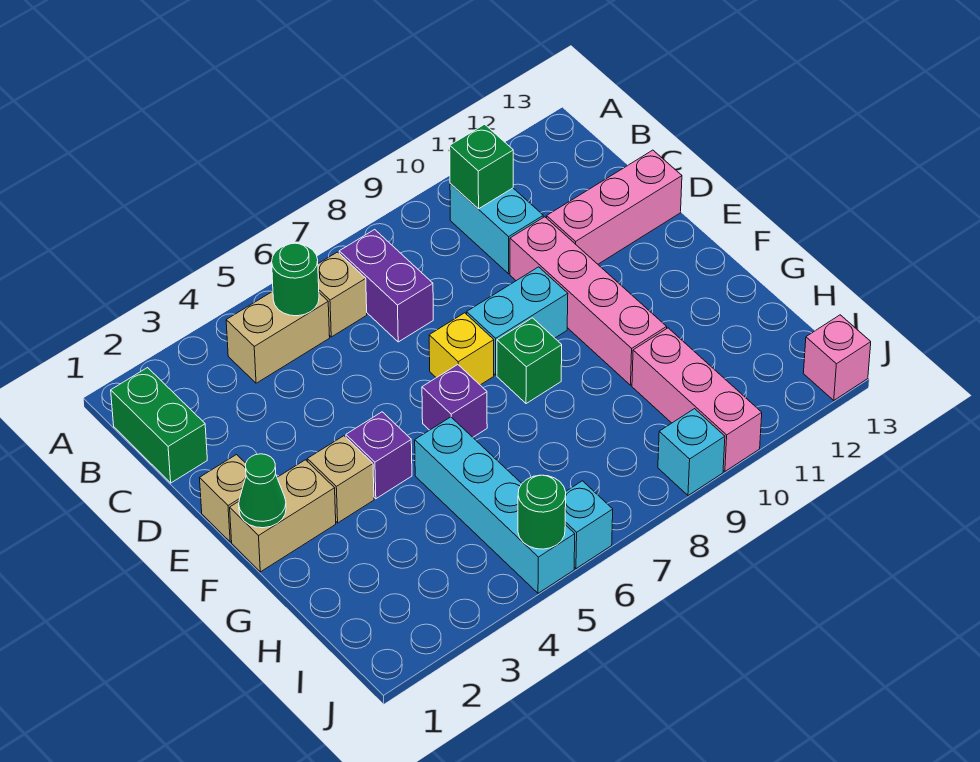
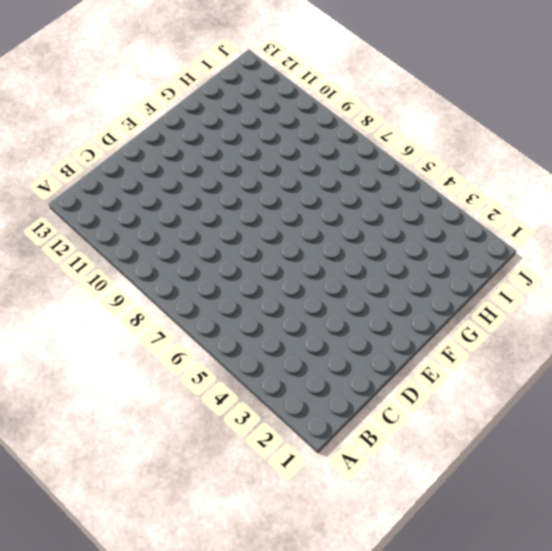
none -> green 1x2 brick [111,368,207,483]
none -> tan 1x2 brick [226,291,330,383]
none -> tan 1x1 brick [318,252,367,337]

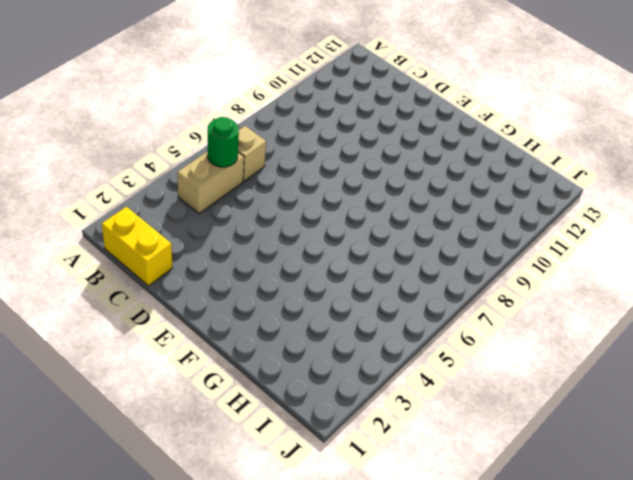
yellow 1x2 brick [102,207,172,286] -> green 1x2 brick [111,368,207,483]
none -> purple 1x2 brick [339,229,433,342]
none -> cyan 1x2 brick [450,183,543,274]
none -> pink 1x4 brick [510,217,667,385]

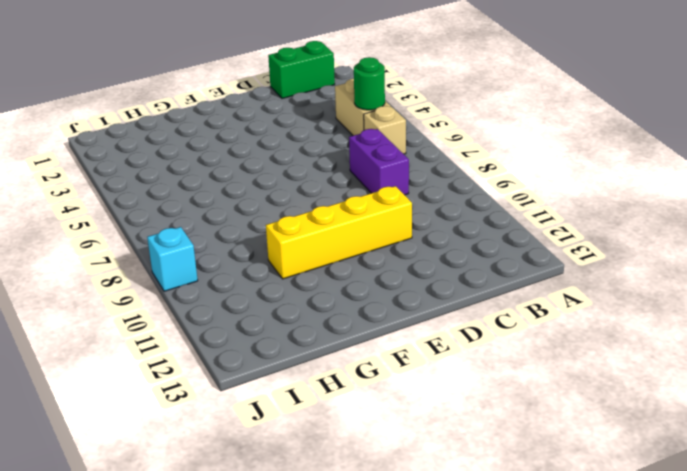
purple 1x2 brick [349,129,409,195] -> purple 1x2 brick turned to [339,229,433,342]
yellow 1x4 brick [266,186,412,279] -> pink 1x4 brick [510,217,667,385]
none -> cyan 1x2 brick [450,183,543,274]
none -> pink 1x3 brick [547,150,682,264]
none -> tan 1x1 brick [200,455,246,542]

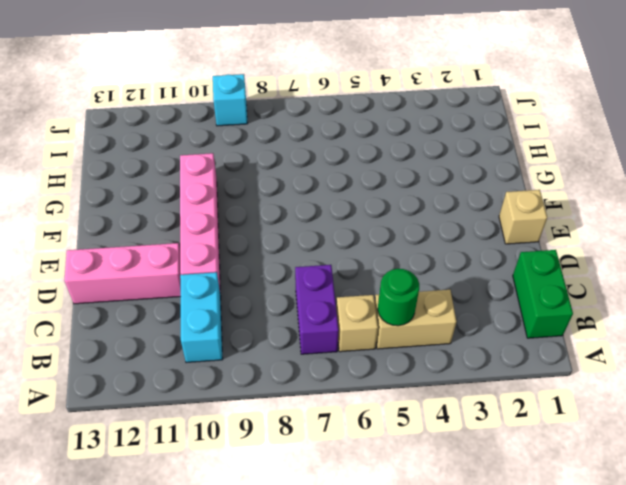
none -> yellow 1x1 brick [429,313,494,385]
none -> cyan 1x2 brick [467,267,568,375]
none -> tan 1x2 brick [230,460,336,572]

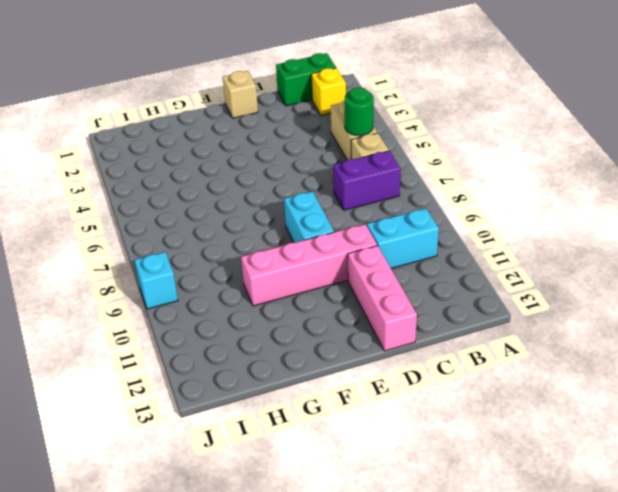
yellow 1x1 brick [311,68,346,116] -> yellow 1x1 brick moved to [429,313,494,385]
none -> tan 1x2 brick [230,460,336,572]
none -> tan 1x1 brick [307,436,374,523]
none -> purple 1x1 brick [346,412,412,499]

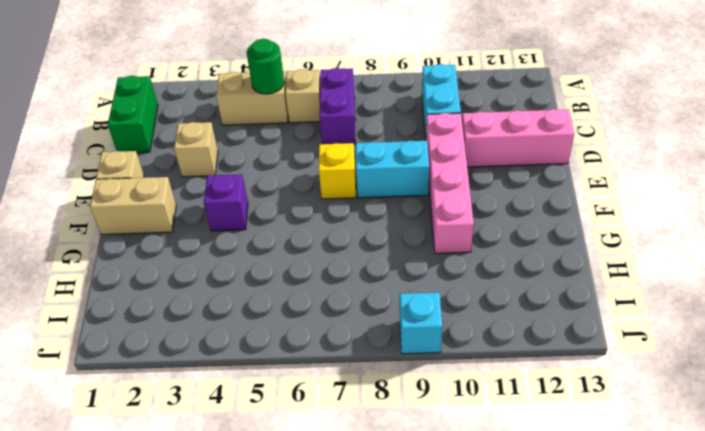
tan 1x1 brick [174,122,218,177] -> tan 1x1 brick moved to [307,436,374,523]
none -> purple 1x1 brick [422,365,487,437]
none -> green 1x1 brick [497,318,562,404]
none -> cyan 1x4 brick [415,417,575,593]

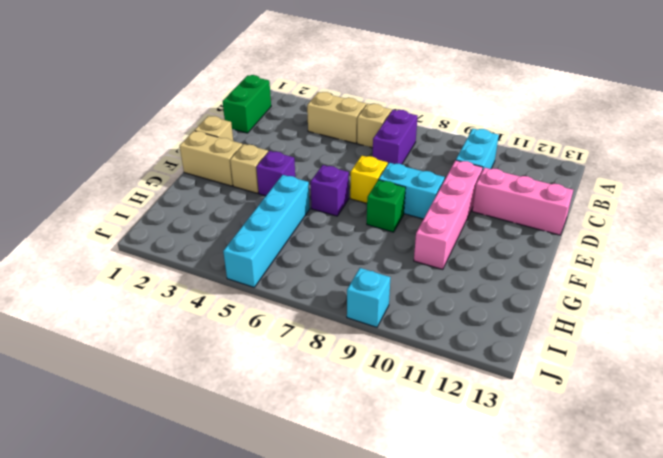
none -> pink 1x3 brick [632,328,762,471]
none -> cyan 1x1 brick [565,481,613,569]
none -> pink 1x1 brick [803,315,871,400]

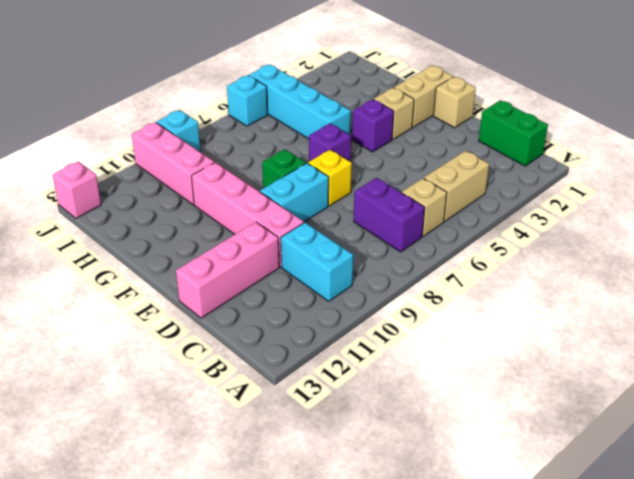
none -> green 1x1 round brick [272,243,319,316]
none -> green 1x1 brick [450,124,513,209]
none -> green 1x1 cone [239,454,286,528]

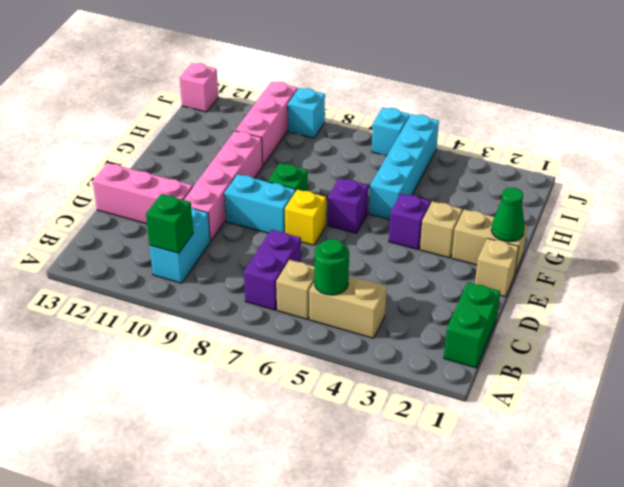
none -> green 1x1 round brick [518,475,566,549]

